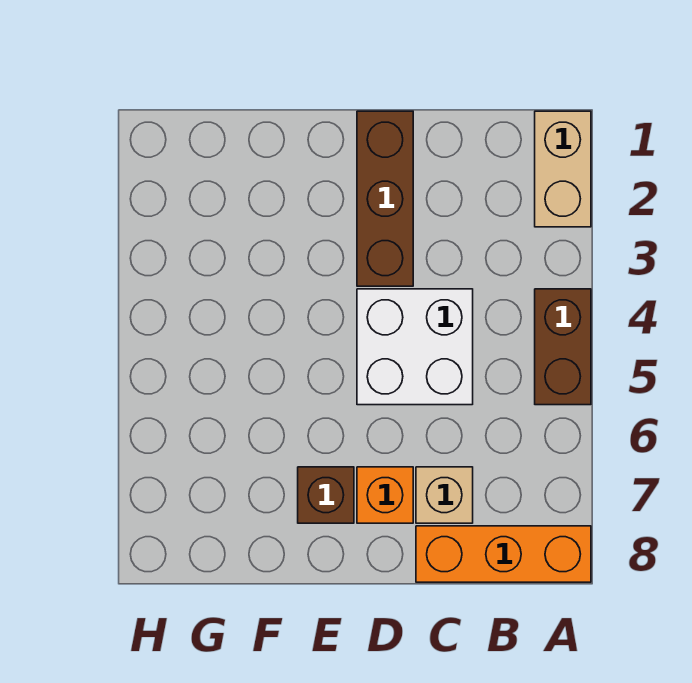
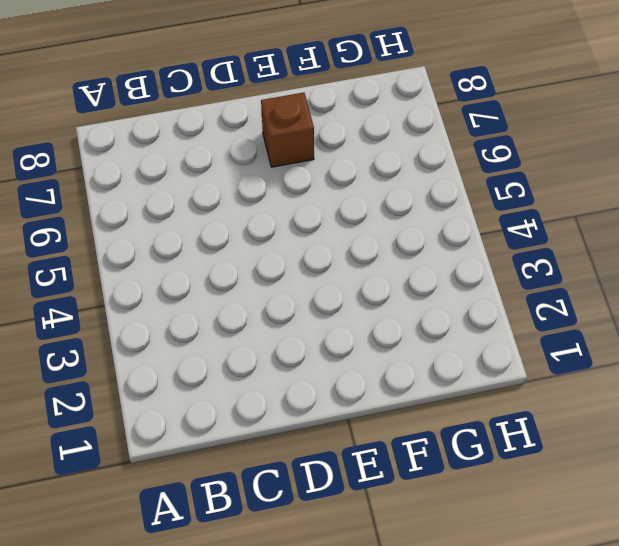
none -> tan 1x2 brick [535,111,591,227]
none -> brown 1x2 brick [535,289,591,405]

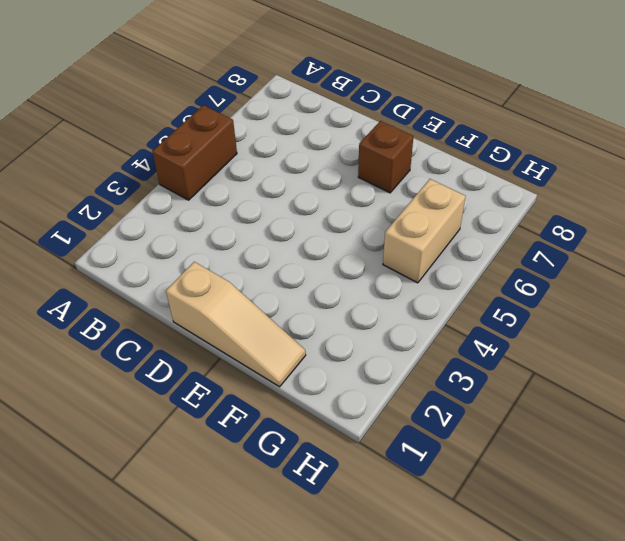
tan 1x3 slope [166,262,306,387] -> brown 1x3 brick [357,111,413,286]
tan 1x2 brick [383,179,466,283] -> tan 1x2 brick moved to [535,111,591,227]
none -> orange 1x3 brick [416,526,591,582]
none -> white 2x2 brick [357,289,473,405]

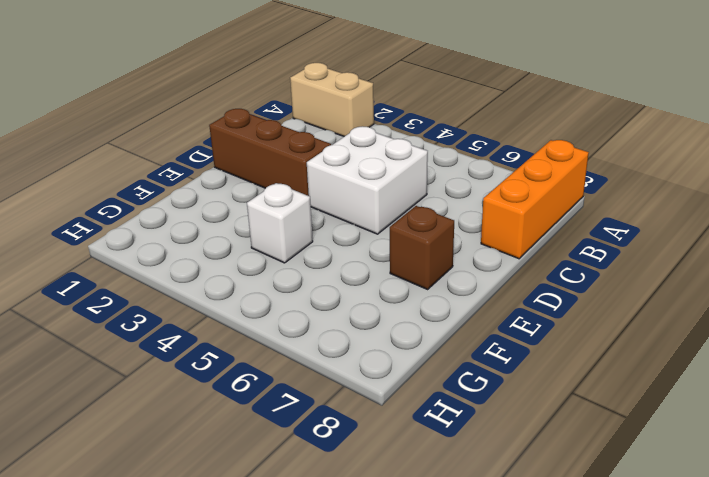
white 1x1 brick [247,183,313,263] -> none
none -> brown 1x2 brick [535,289,591,405]
none -> tan 1x1 brick [416,467,473,523]

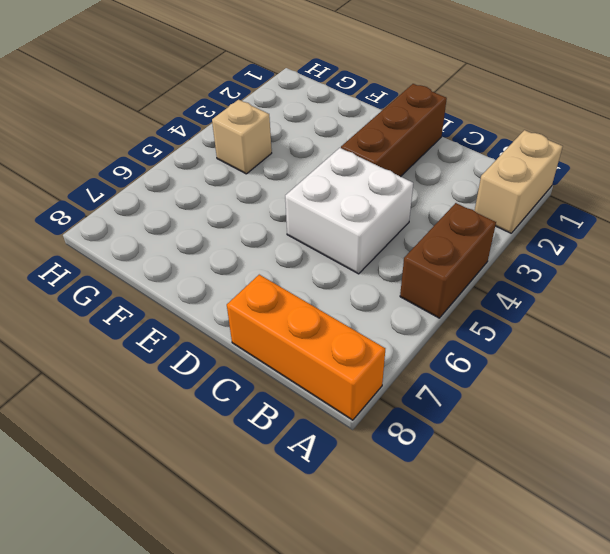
tan 1x1 brick [212,100,272,174] -> tan 1x1 brick moved to [416,467,473,523]
none -> orange 1x1 brick [357,467,413,523]
none -> brown 1x1 brick [298,467,354,523]

